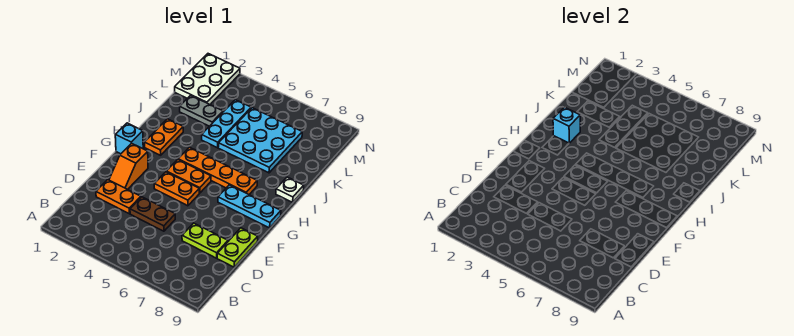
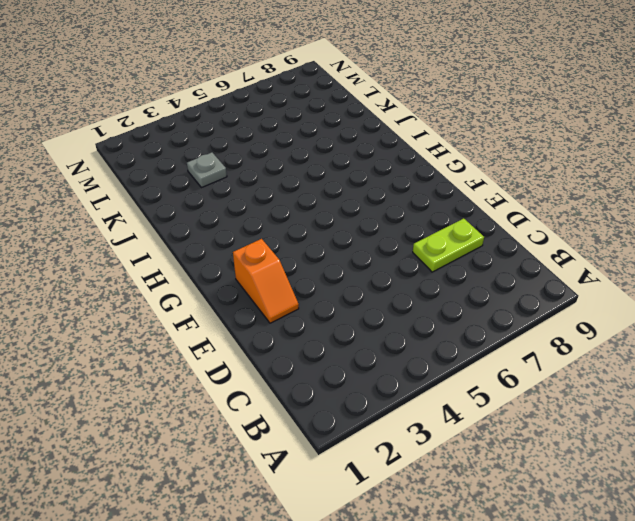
grey 1x1 plate [187,152,227,188] -> grey 1x2 plate [180,95,223,126]
none -> orange 1x2 plate [96,180,141,214]
none -> brown 1x2 plate [130,197,175,231]
none -> lime 1x2 plate [217,228,258,267]

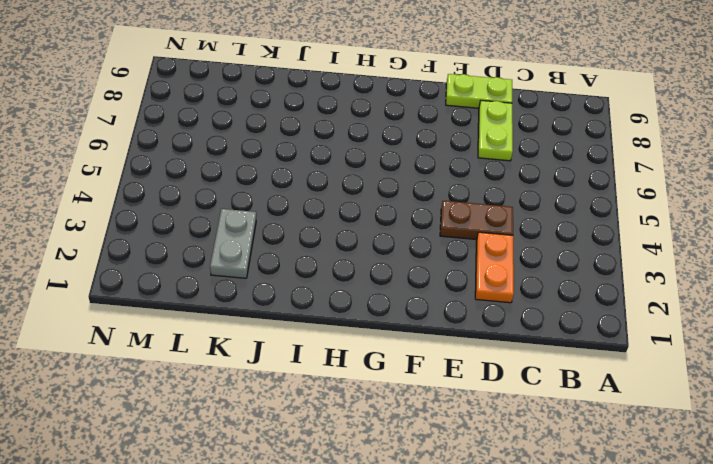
brown 1x2 plate [440,201,513,240] -> brown 1x2 plate turned to [130,197,175,231]
none -> orange 1x2 slope [109,143,148,190]
none -> orange 1x2 plate [154,172,199,206]
none -> cyan 1x1 brick [115,123,143,154]

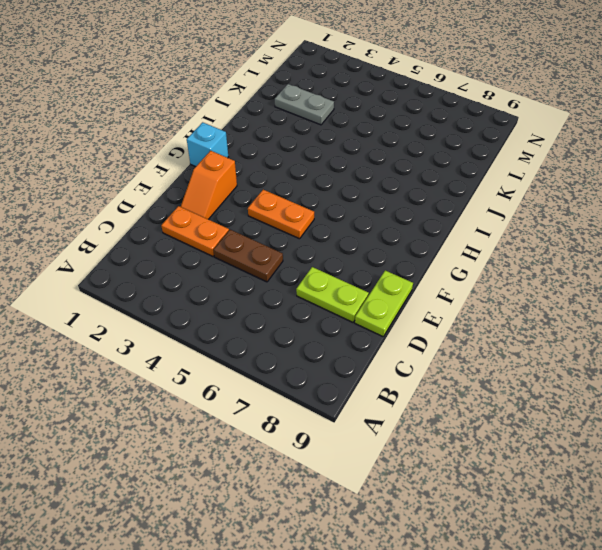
none -> orange 1x2 plate [166,160,211,193]
none -> cyan 1x3 plate [218,185,281,228]
none -> orange 1x2 plate [144,119,183,155]

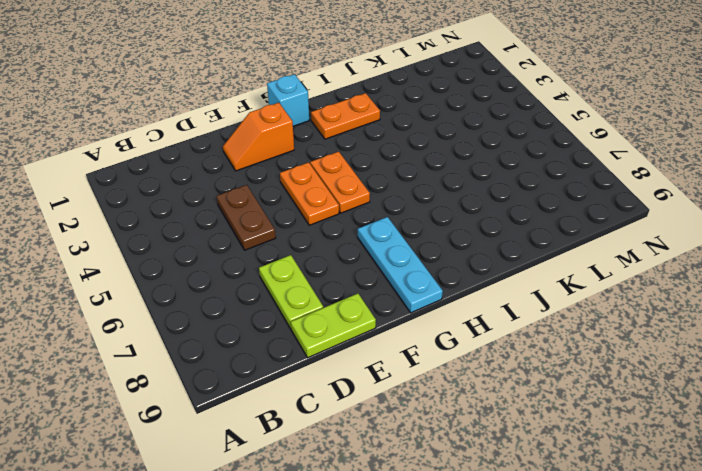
none -> orange 1x2 plate [96,180,141,214]
none -> orange 1x4 plate [178,147,257,194]
none -> white 1x1 plate [276,177,304,202]

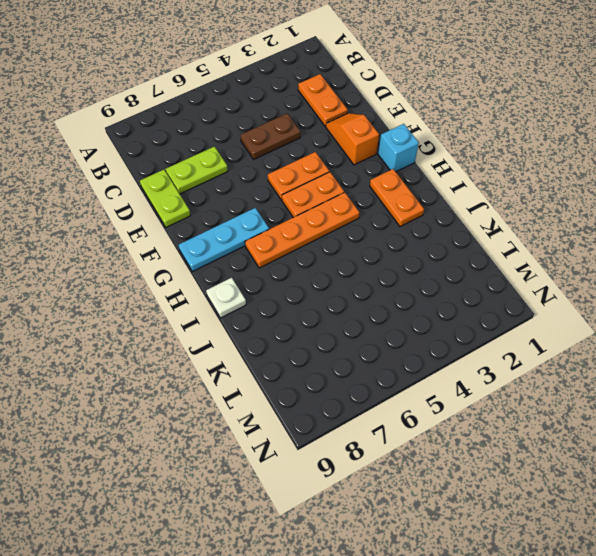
orange 1x2 plate [298,74,348,126] -> orange 1x2 plate turned to [96,180,141,214]
none -> cyan 1x3 plate [202,100,251,148]
none -> cyan 3x3 plate [218,108,302,173]
none -> grey 1x2 plate [180,95,223,126]

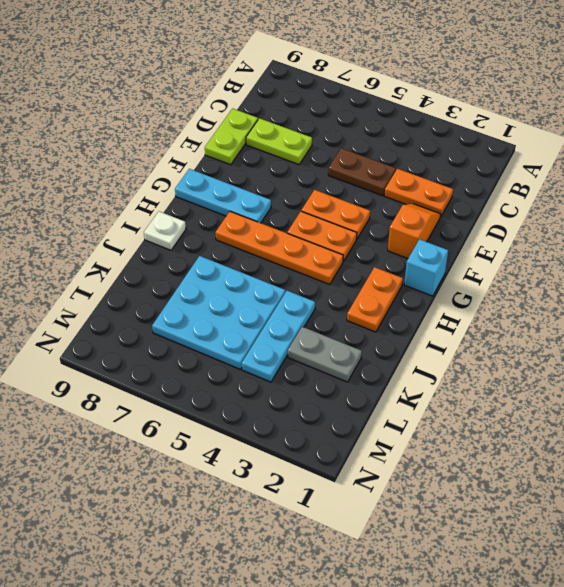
none -> white 2x3 plate [175,54,240,104]
none -> cyan 1x1 brick [553,107,580,143]

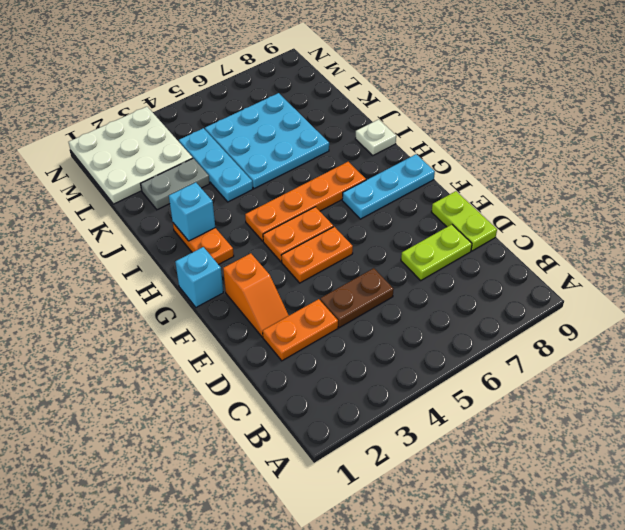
white 3x3 plate [69,107,193,204] -> white 2x3 plate [175,54,240,104]

